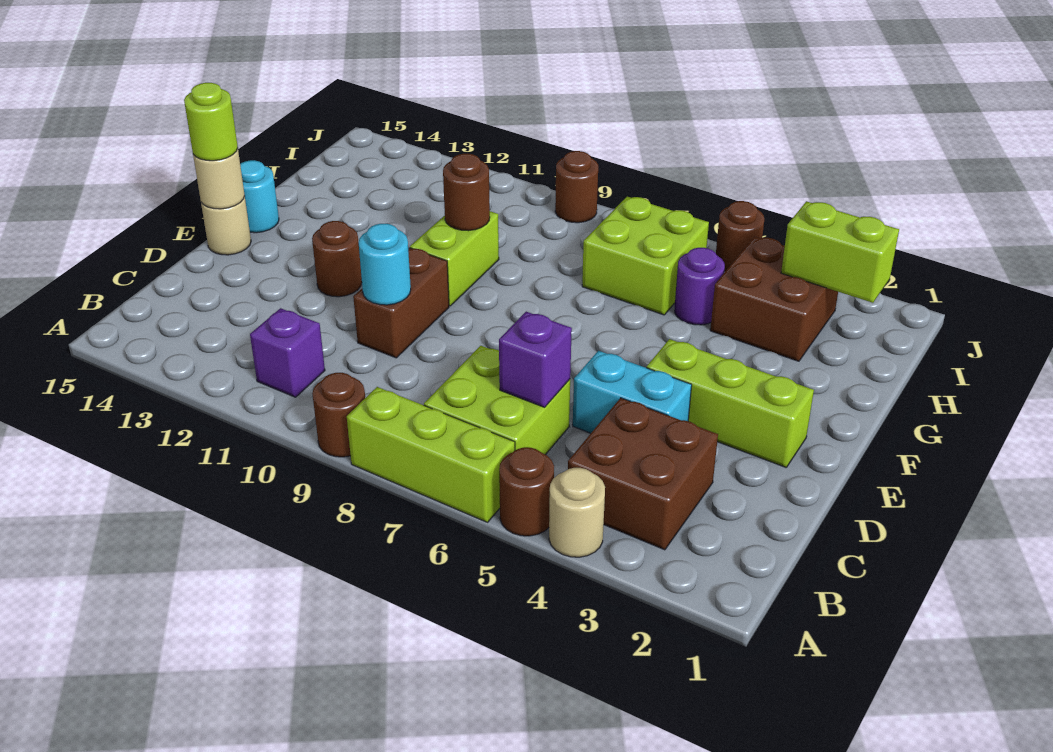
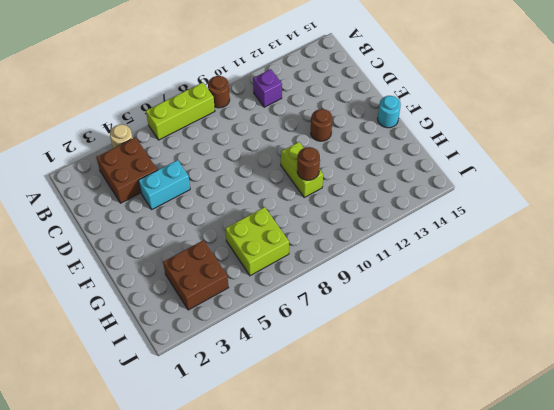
none -> brown 1x1 round brick [499,447,554,536]
none -> lime 2x2 brick [424,346,570,455]
none -> brown 1x2 brick [353,247,449,358]

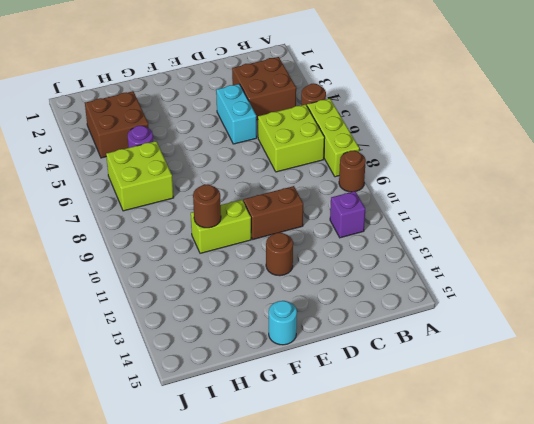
none -> tan 1x1 round brick [549,468,605,557]
none -> lime 1x3 brick [647,339,814,467]
none -> tan 1x1 round brick [201,197,251,255]

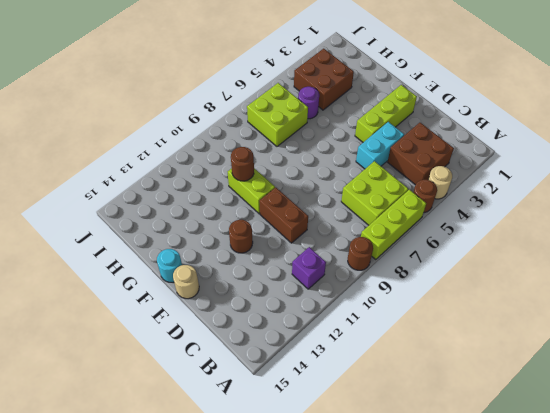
none -> brown 1x1 round brick [716,201,764,272]
none -> brown 1x1 round brick [555,151,598,223]
none -> purple 1x1 brick [499,312,572,407]

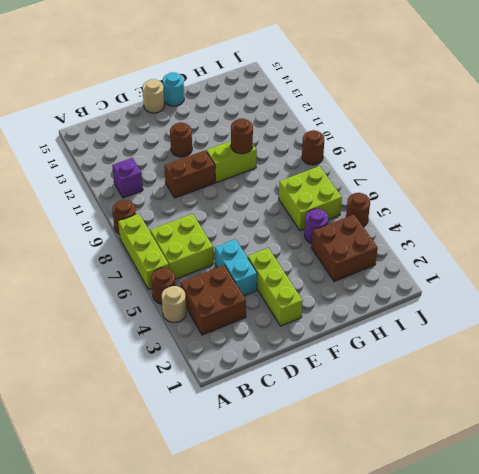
none -> purple 1x1 brick [499,312,572,407]
none -> cyan 1x1 round brick [359,224,411,305]
none -> tan 1x1 round brick [193,149,245,209]

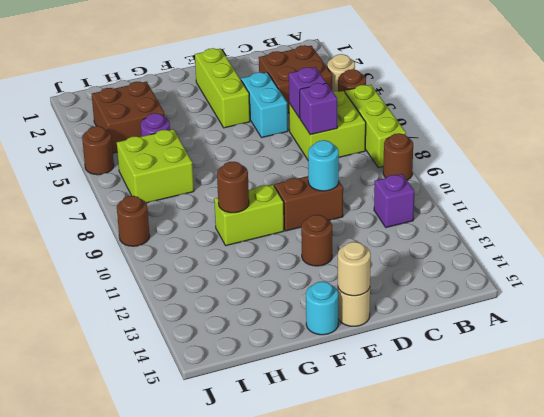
purple 1x1 brick [300,83,337,135] -> none
none -> lime 1x2 brick [781,201,899,303]
none -> lime 1x1 round brick [184,83,238,161]

